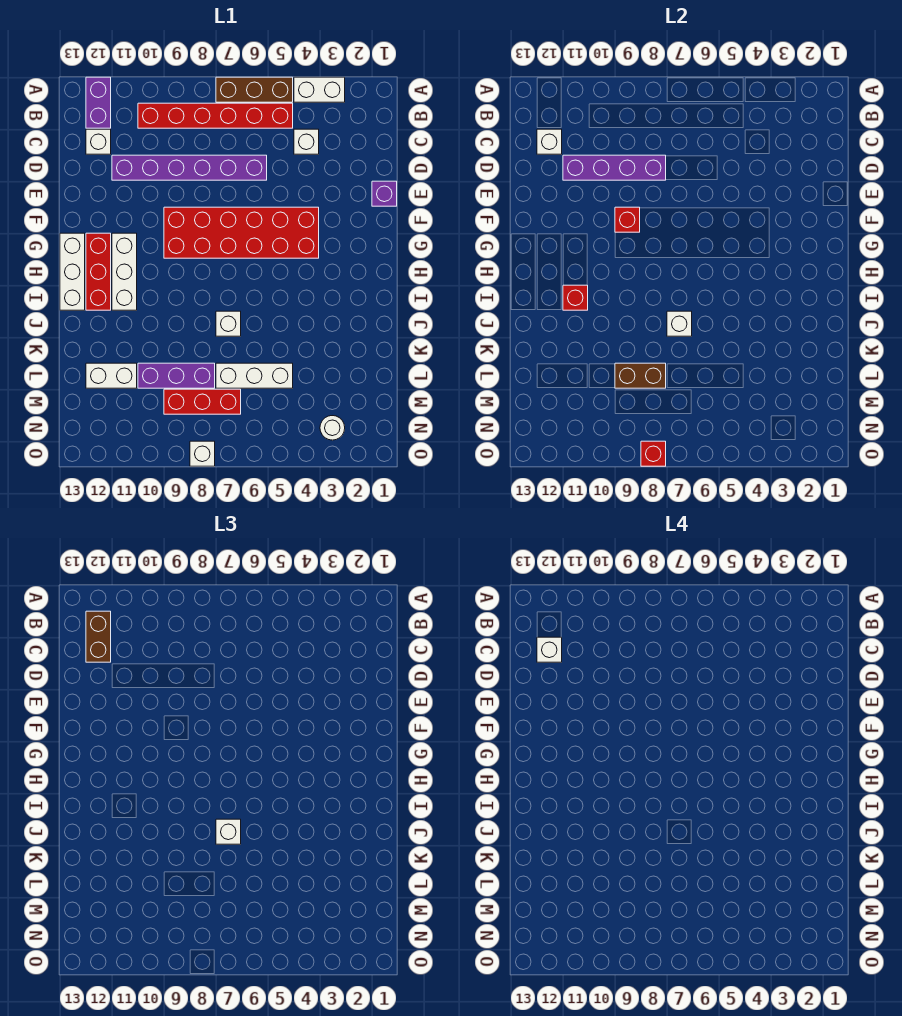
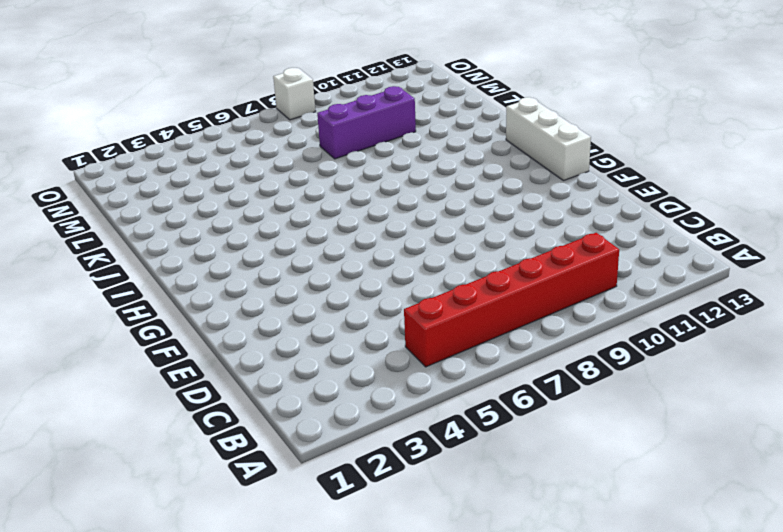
none -> white 1x2 brick [294,77,345,102]
none -> brown 1x3 brick [216,77,293,102]
none -> purple 1x2 brick [86,77,111,128]

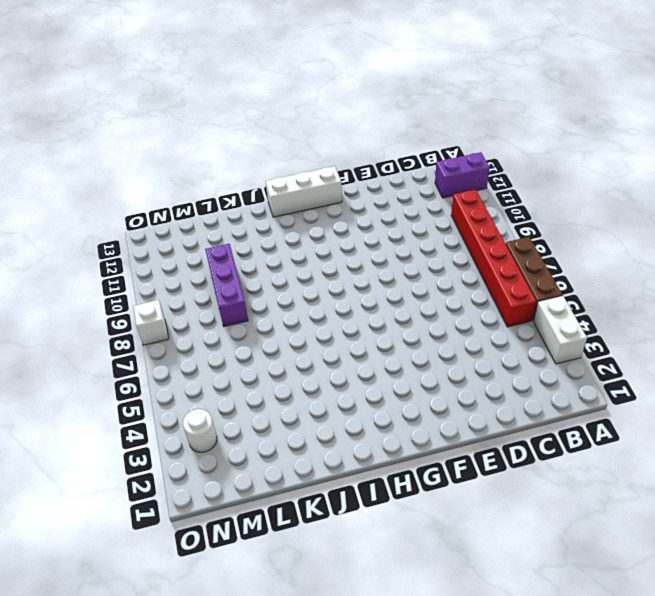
none -> white 1x1 brick [294,129,319,154]
none -> white 1x1 brick [86,129,111,154]
none -> purple 1x6 brick [112,155,267,180]

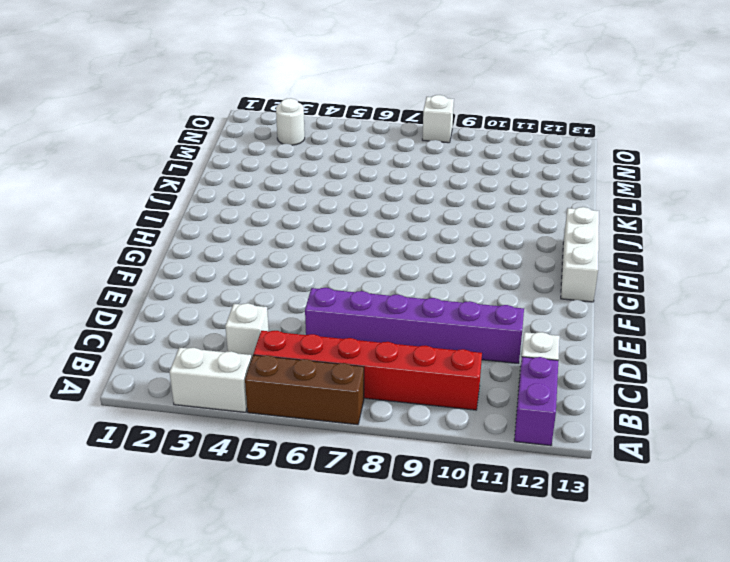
none -> purple 1x1 brick [372,181,397,206]
none -> red 2x6 brick [164,207,319,258]
none -> white 1x3 brick [112,233,137,310]

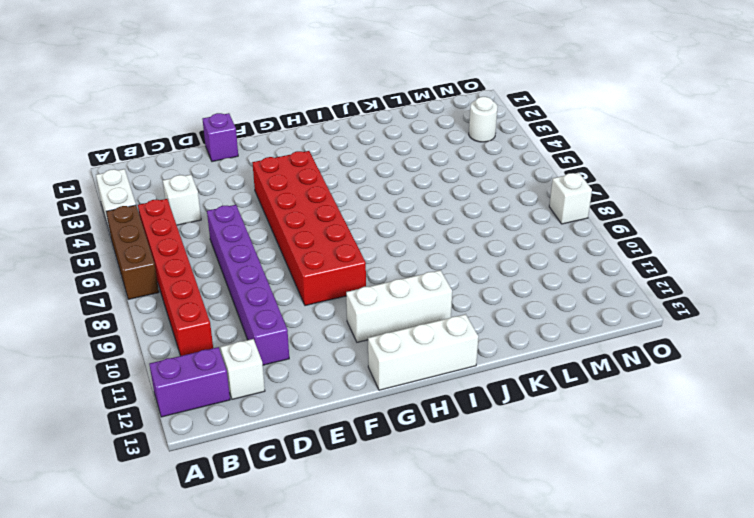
none -> red 1x3 brick [86,233,111,310]
none -> white 1x1 brick [216,311,241,336]
none -> white 1x3 brick [216,363,293,388]

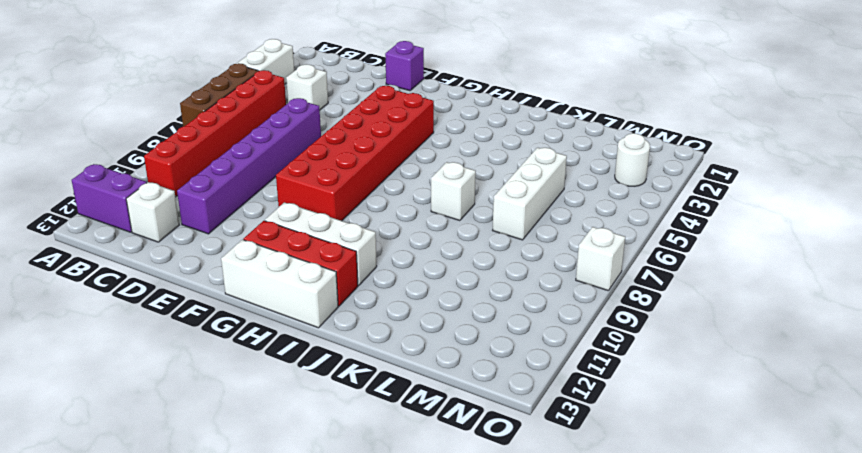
none -> purple 1x3 brick [138,363,215,388]
none -> white 1x2 brick [86,363,137,388]
none -> red 1x3 brick [164,389,241,414]

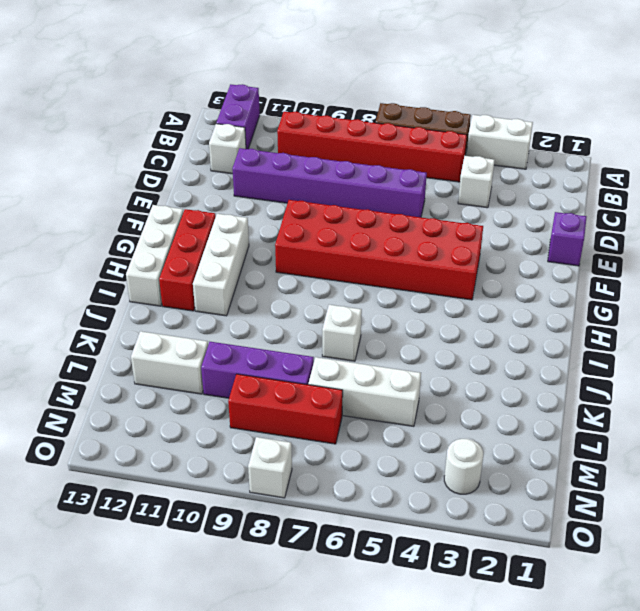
none -> white 1x1 brick [537,129,562,154]
none -> purple 1x4 brick [563,155,666,180]
none -> red 1x1 brick [615,207,640,232]

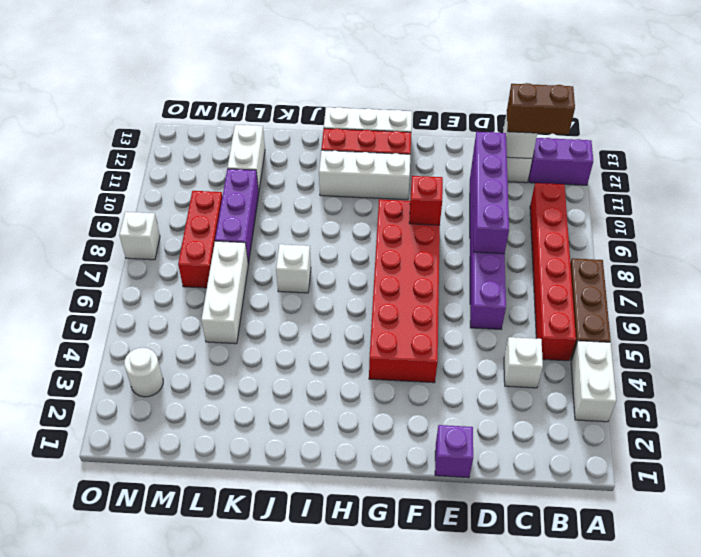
none -> red 1x1 brick [563,285,588,310]
none -> white 1x1 brick [667,311,692,336]
none -> brown 1x2 brick [615,363,666,388]

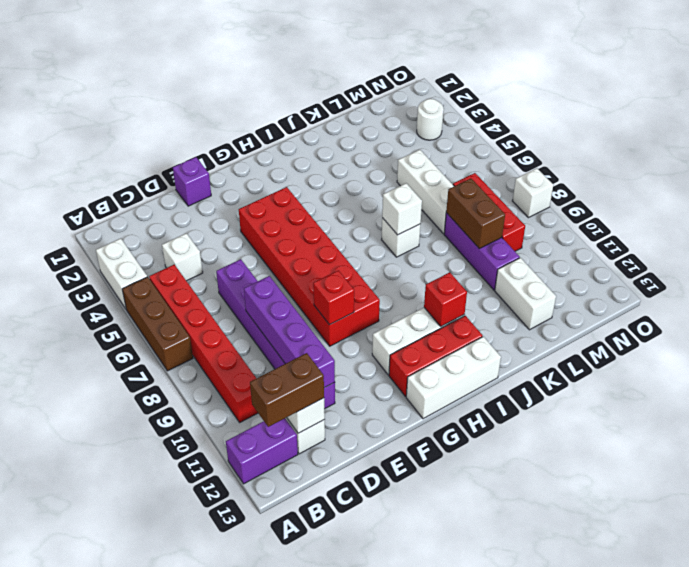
none -> red 1x1 brick [641,441,666,466]
none -> white 1x1 brick [216,819,241,844]
none -> white 1x1 brick [537,637,562,662]

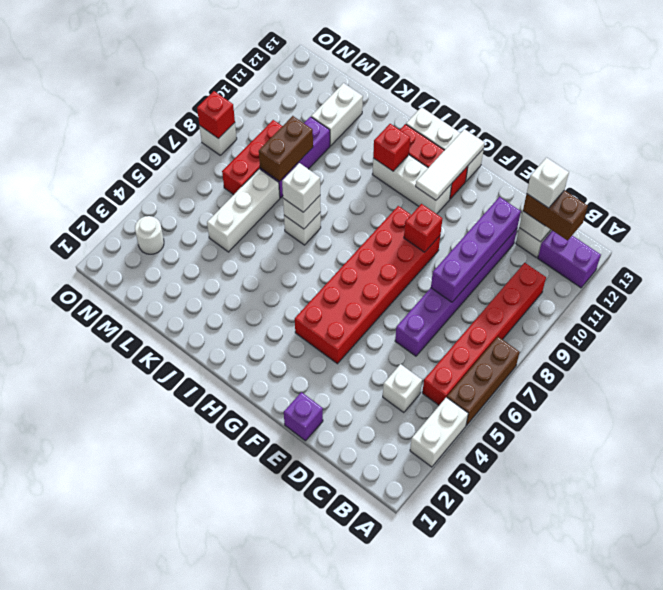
white 1x3 tile [416,129,485,200] -> none

